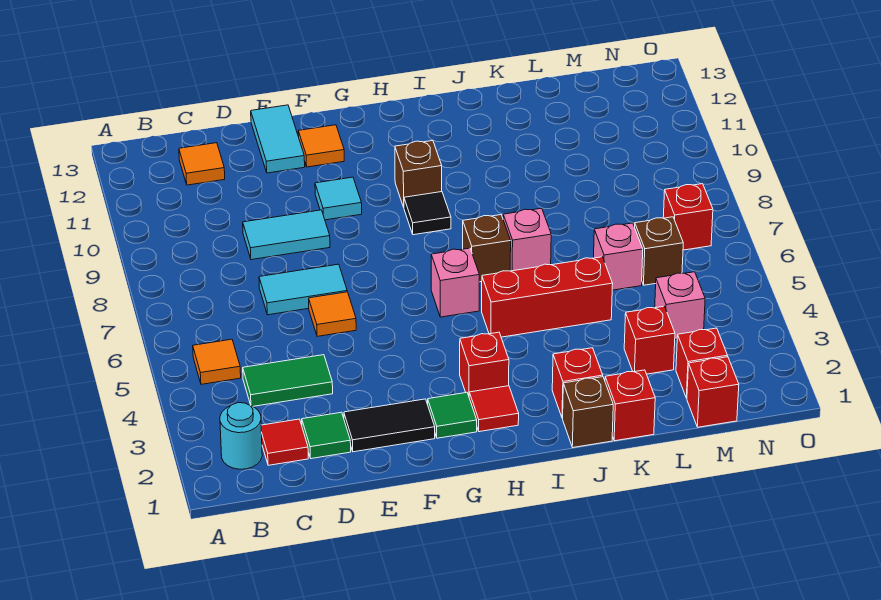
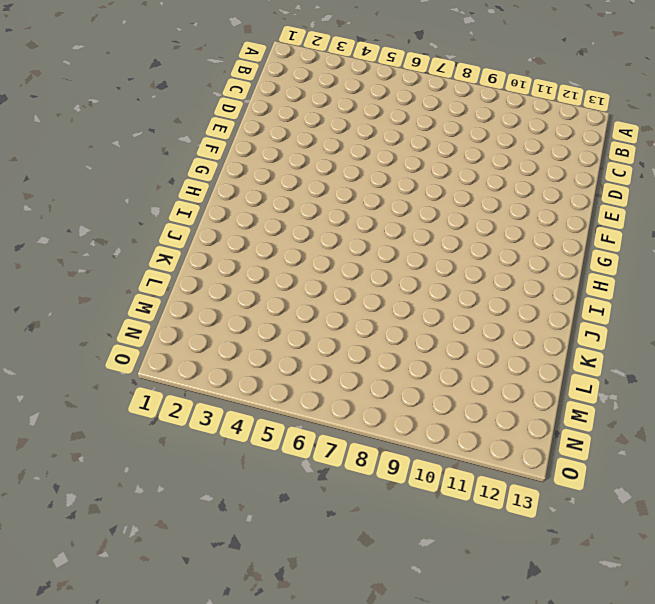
none -> cyan 1x1 round brick [220,403,262,469]
none -> orange 1x1 tile [193,339,241,384]
none -> red 1x1 tile [261,419,308,465]
none -> green 1x2 tile [243,355,333,406]

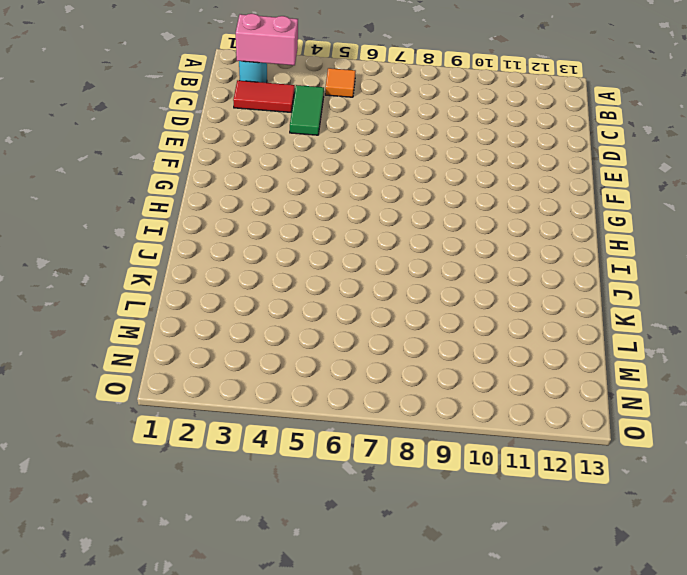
pink 1x2 brick [236,14,298,65] -> none
red 1x2 tile [233,80,295,113] -> red 1x1 tile [261,419,308,465]
none -> orange 1x1 tile [179,143,225,185]
none -> green 1x1 tile [302,412,351,459]
none -> cyan 1x2 tile [259,264,347,315]
none -> cyan 1x2 tile [243,210,330,260]

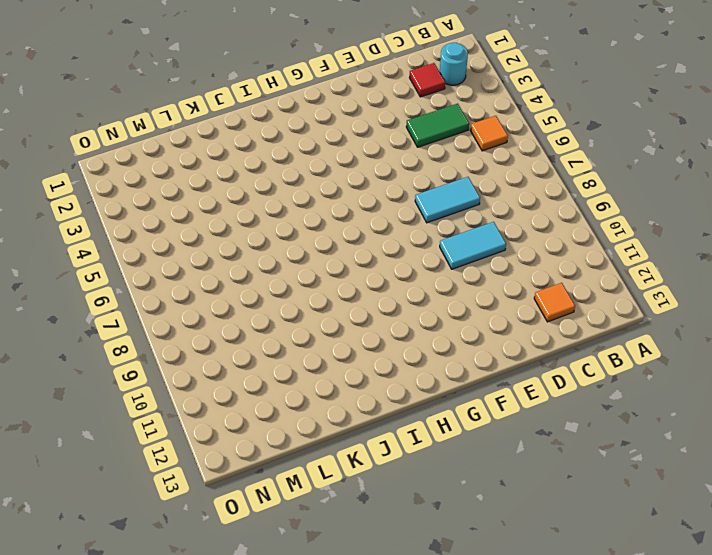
none -> green 1x1 tile [302,412,351,459]
none -> black 1x2 tile [344,399,435,452]
none -> orange 1x1 tile [309,292,356,336]
none -> cyan 1x2 tile [251,105,305,173]

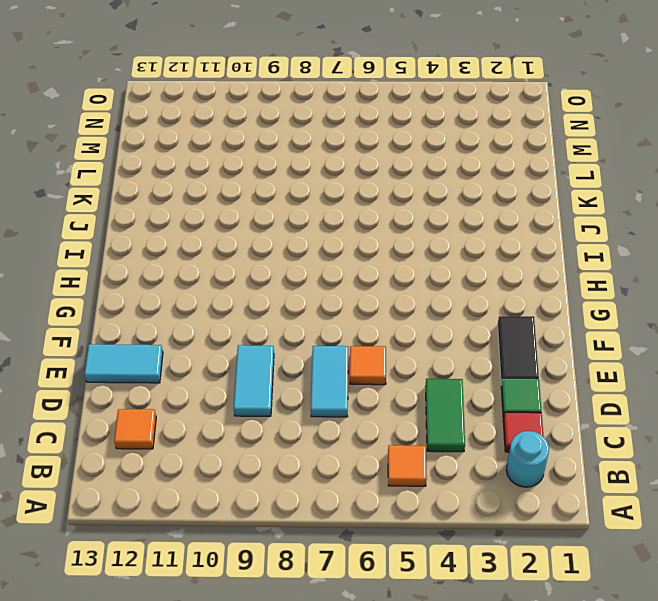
none -> cyan 1x1 tile [315,177,362,220]
none -> orange 1x1 tile [298,125,344,167]
none -> green 1x1 tile [428,392,477,438]
none -> red 1x1 tile [469,386,519,432]

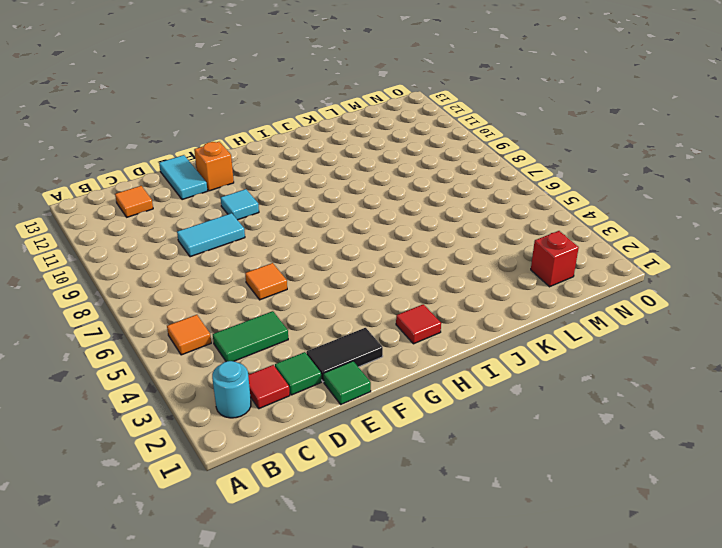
green 1x1 tile [324,361,371,404] -> green 1x1 tile moved to [428,392,477,438]
orange 1x1 brick [194,142,234,191] -> orange 1x1 tile [298,125,344,167]
none -> cyan 1x2 tile [259,264,347,315]
none -> red 1x1 brick [460,332,509,396]
none -> pink 1x1 brick [431,248,479,317]
none -> black 1x1 tile [404,192,451,235]

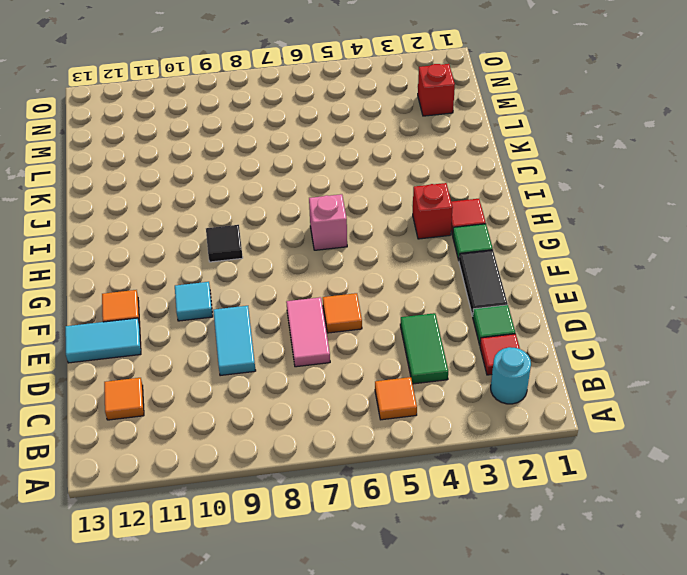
pink 1x2 tile [286,297,330,367] -> cyan 1x2 tile [259,264,347,315]
none -> brown 1x1 brick [395,141,442,207]
none -> red 1x3 brick [482,257,613,337]
none -> brown 1x1 brick [463,215,511,282]
none -> brown 1x1 brick [563,377,613,447]

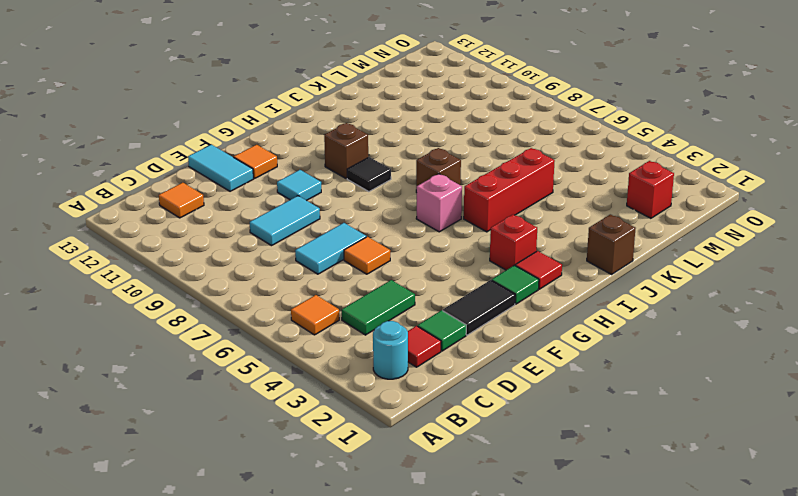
none -> red 1x1 brick [552,348,603,418]
none -> pink 1x1 brick [503,208,551,271]
none -> red 1x1 brick [605,370,655,441]
none -> red 1x1 brick [624,306,675,374]

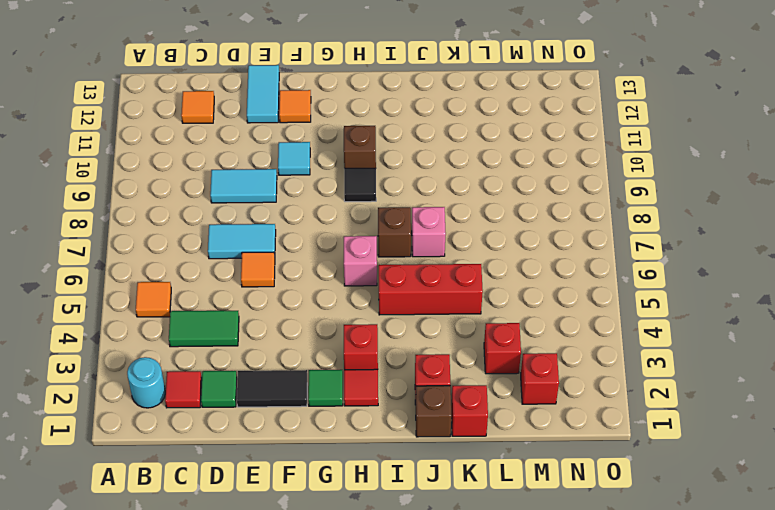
none -> pink 1x1 brick [594,223,643,290]
none -> red 1x1 brick [687,357,739,427]
none -> pink 1x1 brick [655,272,705,340]
none -> brown 1x1 brick [635,217,683,285]

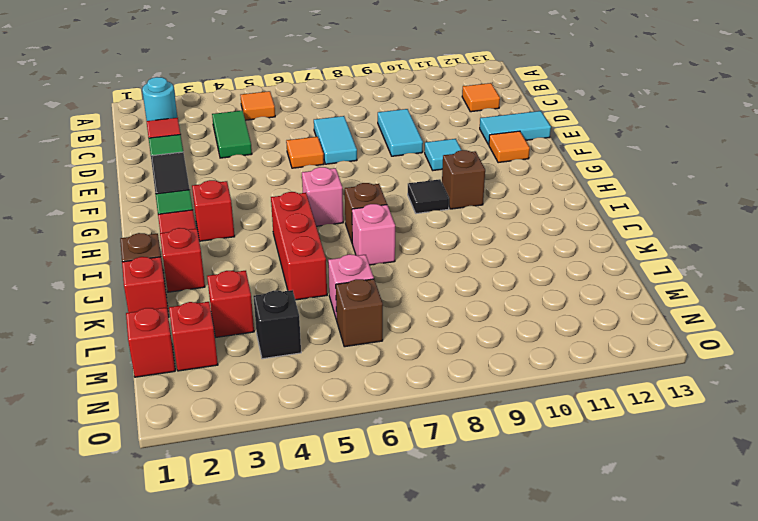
black 1x1 brick [253,290,301,359] -> pink 1x1 brick [655,272,705,340]
none -> red 1x1 brick [663,184,713,250]

